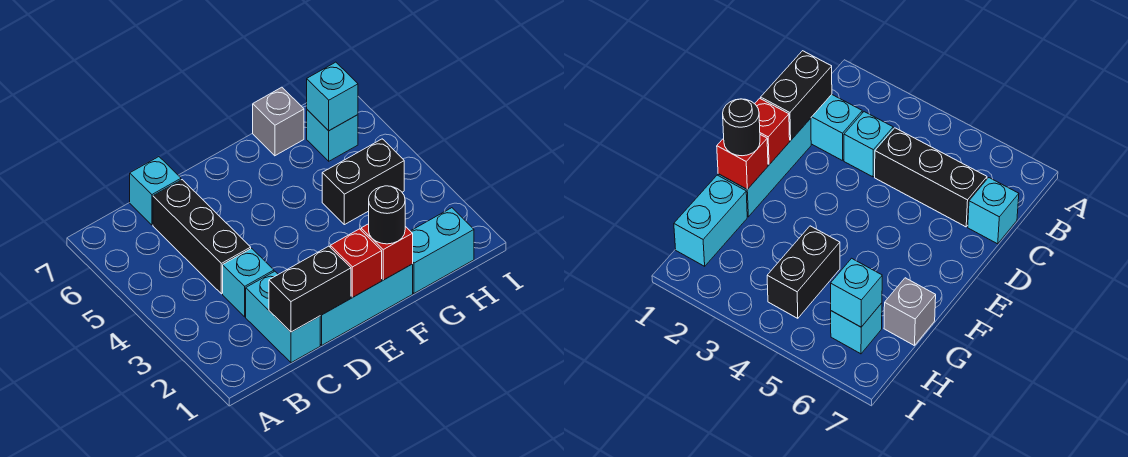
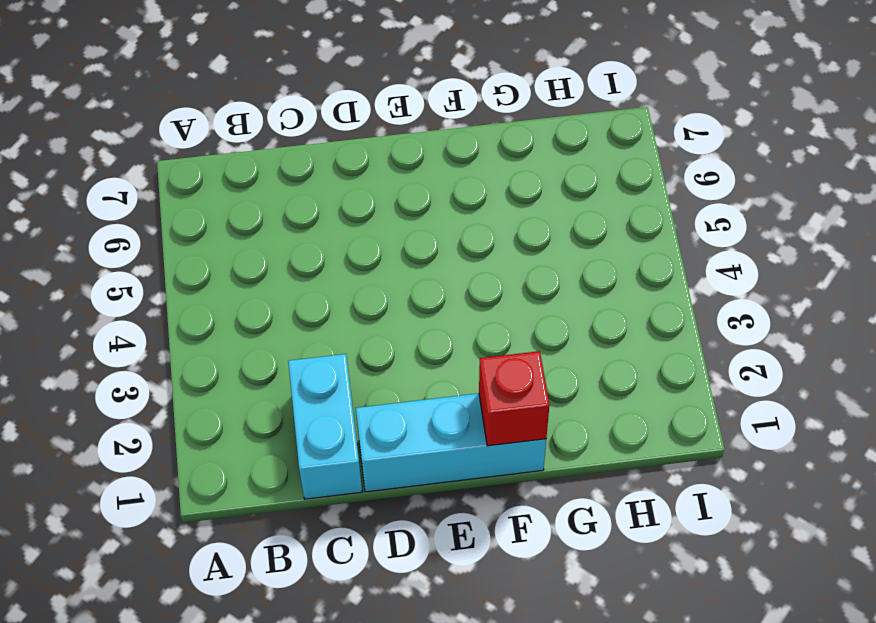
none -> cyan 1x1 brick [223,248,274,317]
none -> black 1x3 brick [153,180,251,294]
none -> cyan 1x1 brick [130,157,181,225]

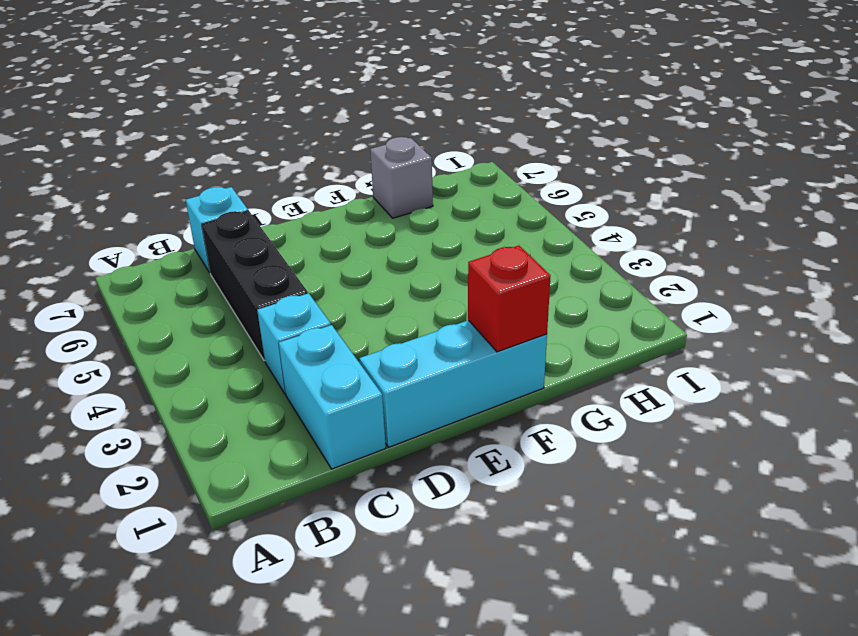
none -> cyan 1x2 brick [411,208,474,293]
none -> black 1x2 brick [322,139,404,225]
none -> cyan 1x1 brick [307,110,358,161]

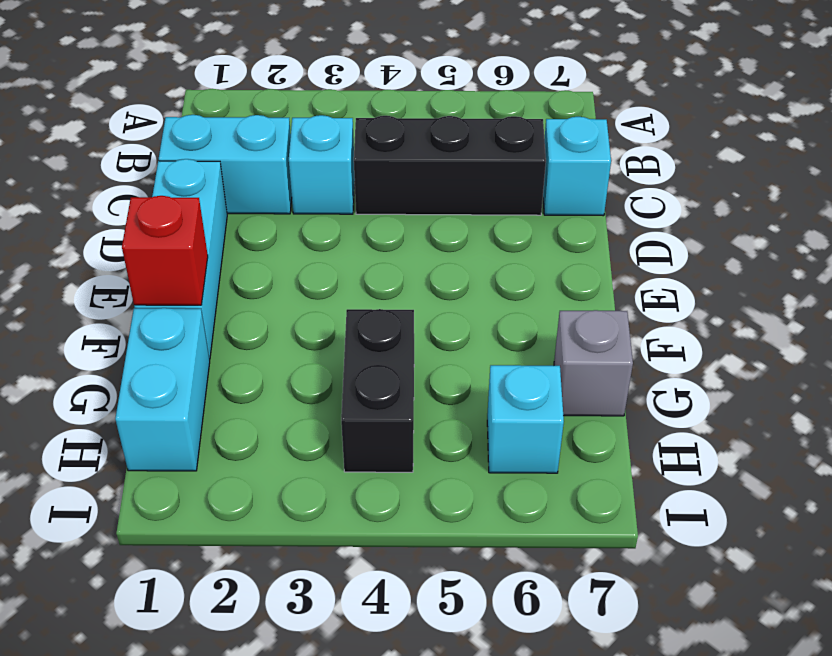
none -> black 1x2 brick [269,246,351,332]
none -> red 1x1 brick [330,229,382,297]
none -> cyan 1x1 brick [307,62,358,131]

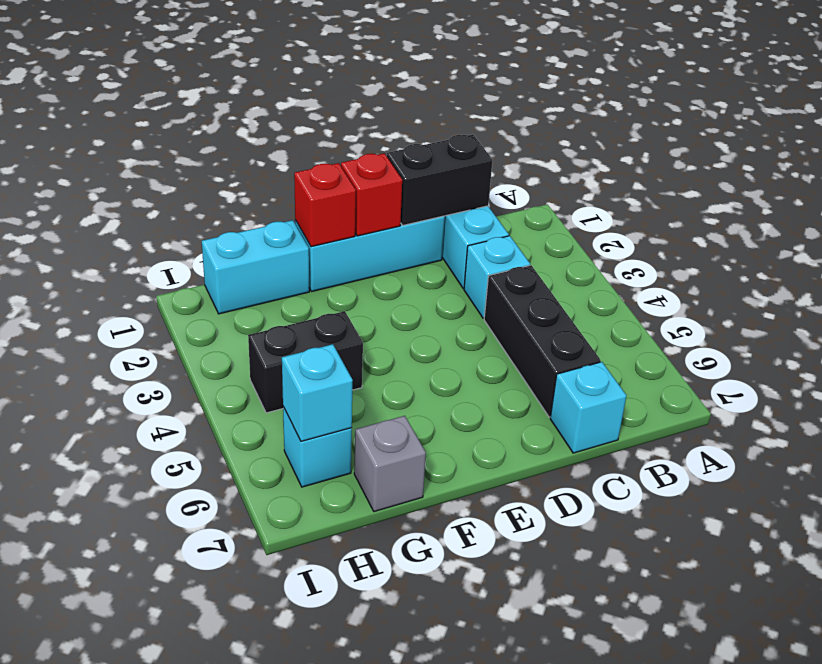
none -> black 1x1 round brick [369,186,405,244]

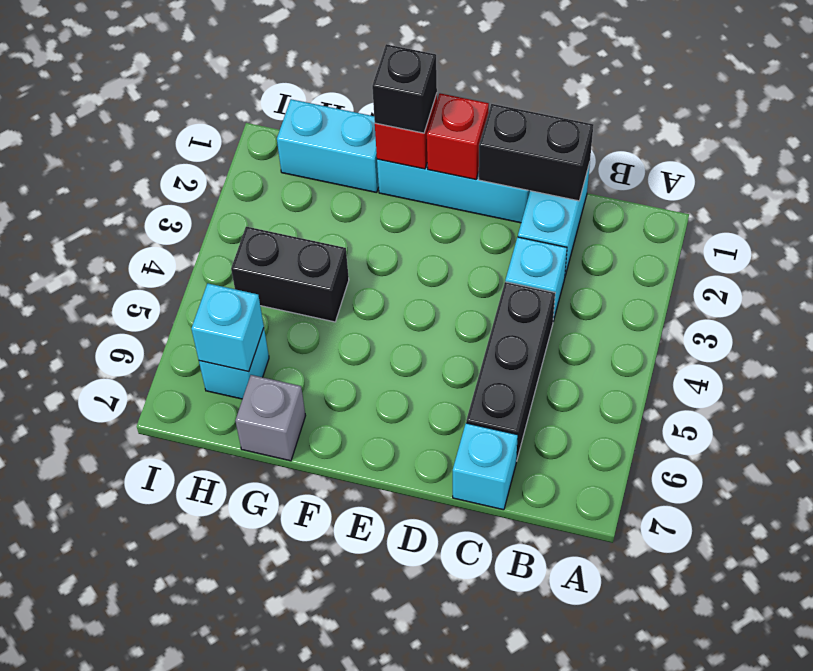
black 1x1 brick [372,44,437,133] -> black 1x1 round brick [369,186,405,244]

